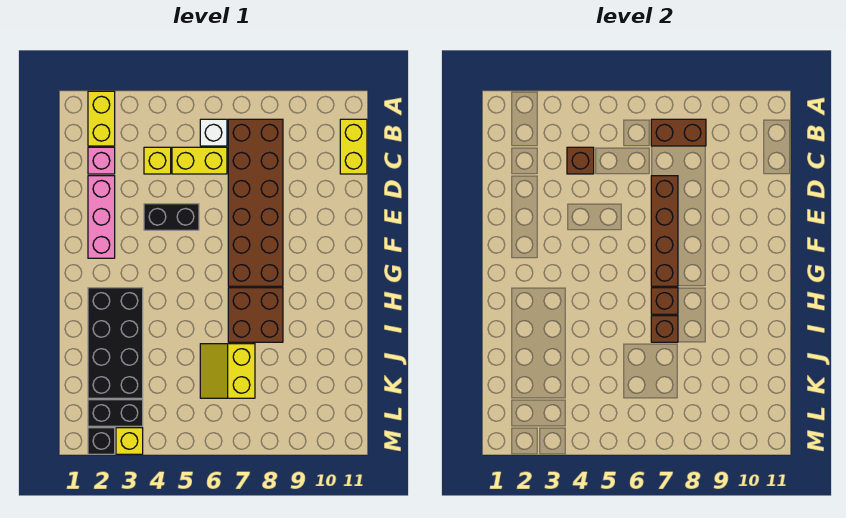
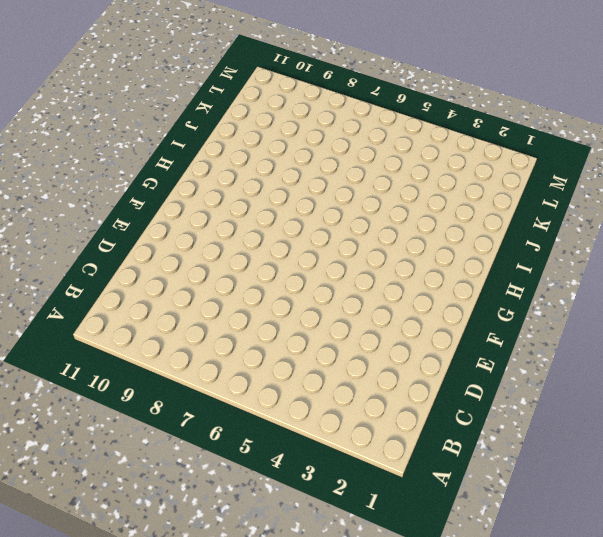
none -> yellow 1x2 brick [88,91,115,146]
none -> white 1x1 brick [200,119,227,146]
none -> brown 2x6 brick [228,119,283,286]

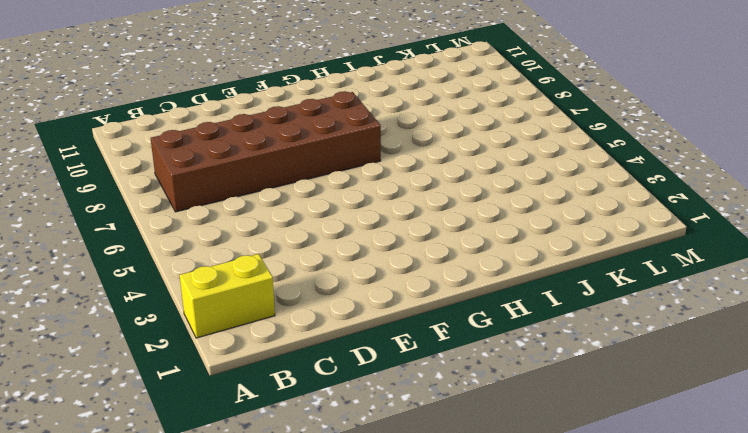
none -> white 1x1 brick [200,119,227,146]
none -> yellow 1x2 brick [340,119,367,174]
none -> pink 1x1 brick [88,147,115,174]

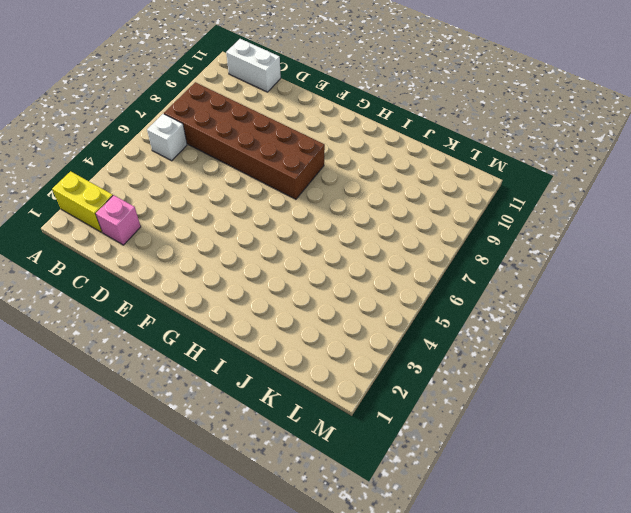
white 1x2 brick [226,39,281,92] -> yellow 1x2 brick [340,119,367,174]
none -> yellow 1x1 brick [144,147,171,174]
none -> yellow 1x2 brick [172,147,227,174]
none -> pink 1x3 brick [88,176,115,258]

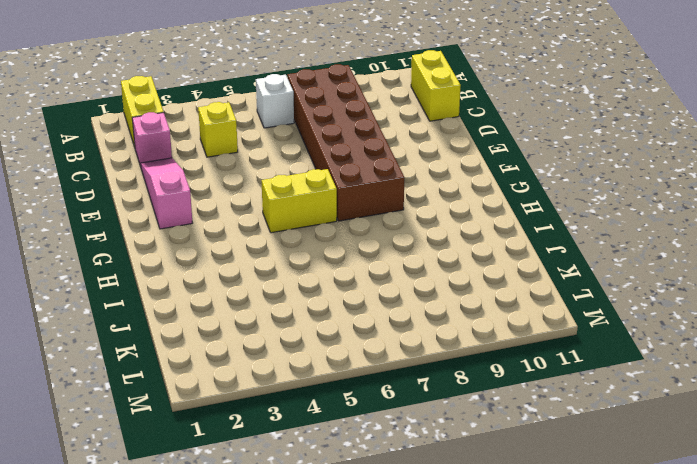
pink 1x3 slope [141,158,192,229] -> pink 1x3 brick [88,176,115,258]
yellow 1x2 brick [262,169,337,233] -> yellow 1x2 brick moved to [172,147,227,174]
none -> black 1x2 brick [144,204,199,230]
none -> black 2x4 brick [88,288,143,398]
none -> brown 2x2 brick [228,288,283,342]

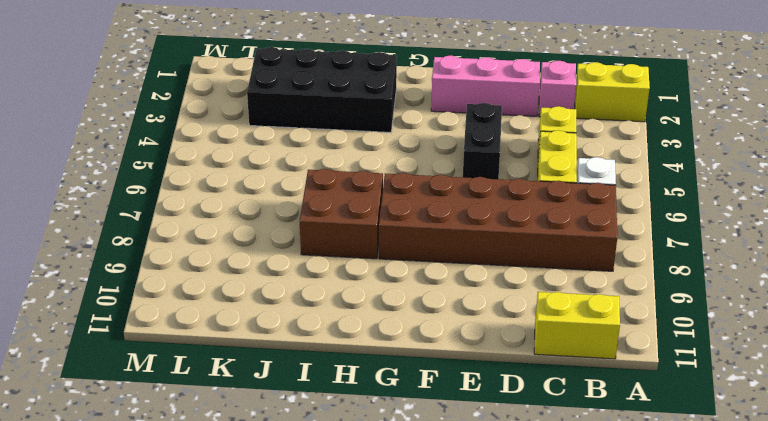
none -> yellow 2x2 slope [200,344,255,398]
none -> black 1x2 brick [88,400,143,426]
none -> black 1x1 brick [88,428,115,454]

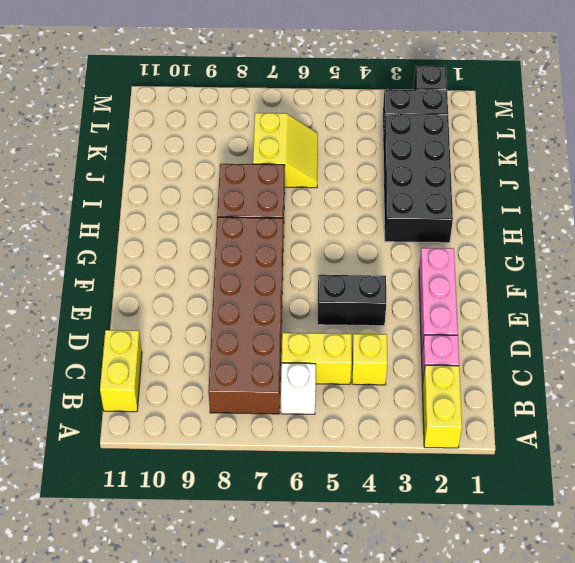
none -> yellow 1x1 brick [116,428,143,454]
none -> brown 1x2 brick [651,119,706,146]
none -> brown 1x1 brick [567,147,594,174]

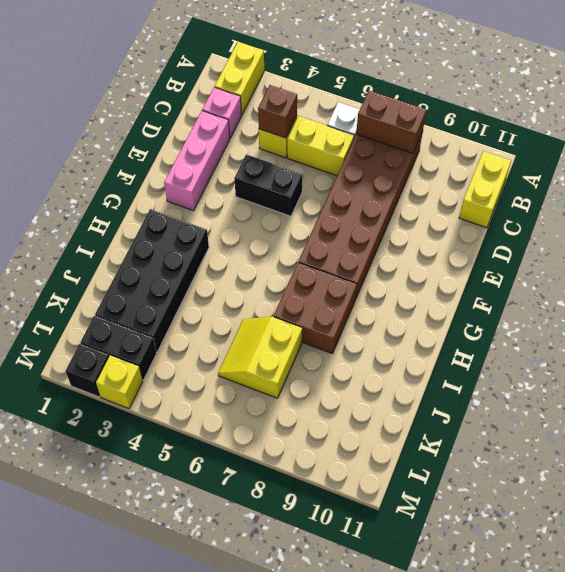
none -> brown 1x4 brick [651,176,678,286]
none -> brown 1x1 brick [651,288,678,314]
none -> brown 1x1 brick [651,316,678,342]

